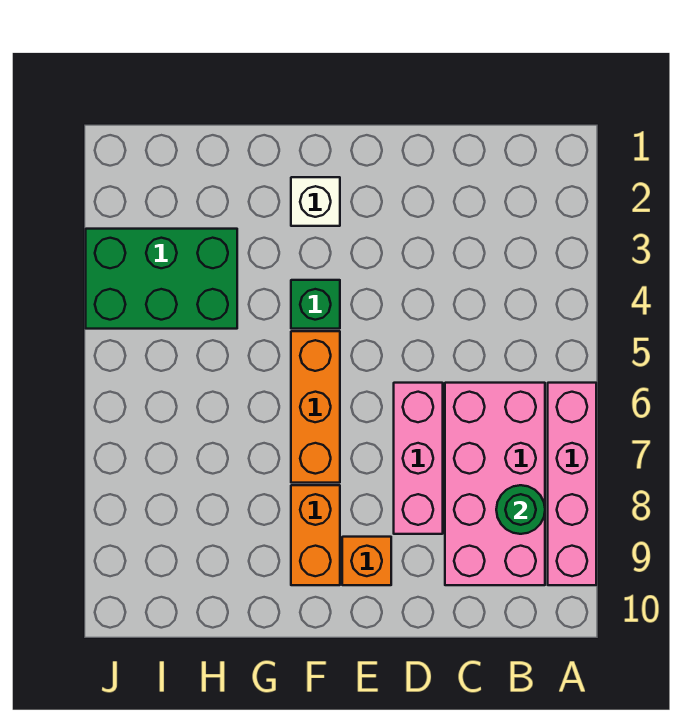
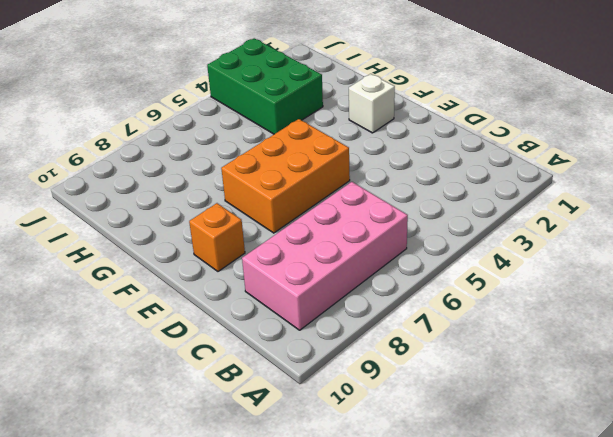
orange 2x3 brick [221,119,350,233] -> orange 1x3 brick [291,331,340,483]
none -> pink 1x4 brick [548,383,596,585]
none -> pink 1x3 brick [394,383,443,534]

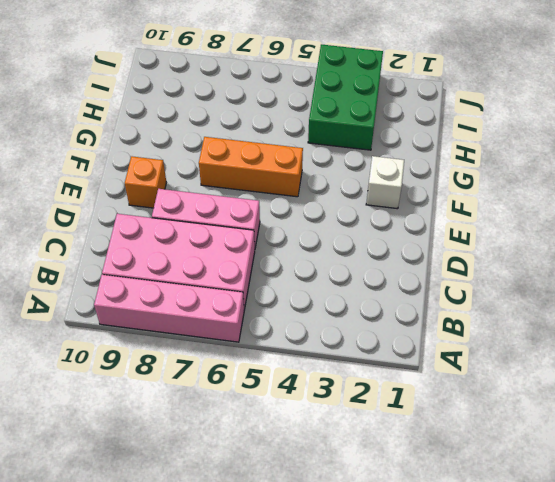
none -> green 1x1 brick [291,280,340,329]
none -> orange 1x2 brick [291,485,340,585]

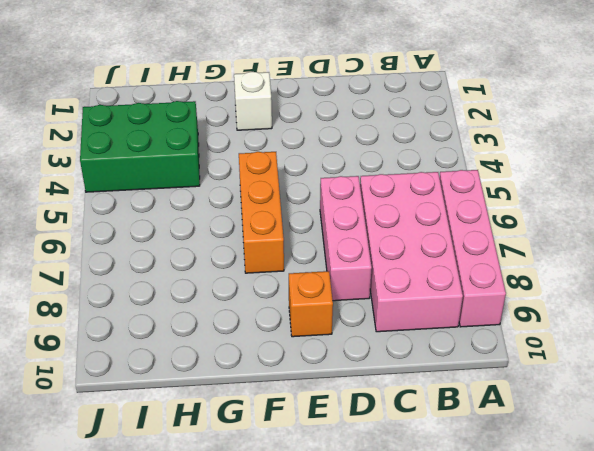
none -> green 1x1 brick [291,280,340,329]
none -> orange 1x2 brick [291,485,340,585]

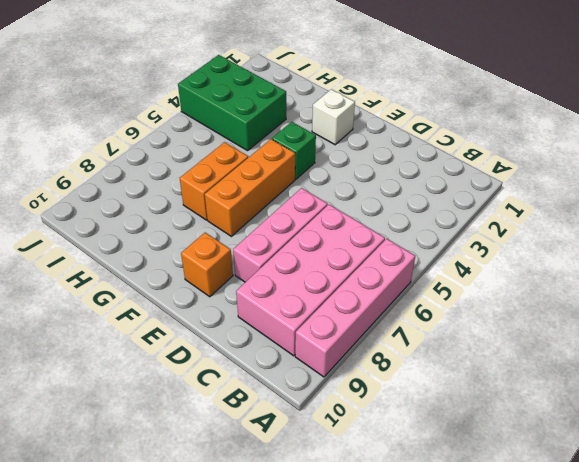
orange 1x2 brick [180,142,248,220] -> orange 1x2 brick moved to [291,485,340,585]
none -> green 1x1 round brick [496,485,545,534]

